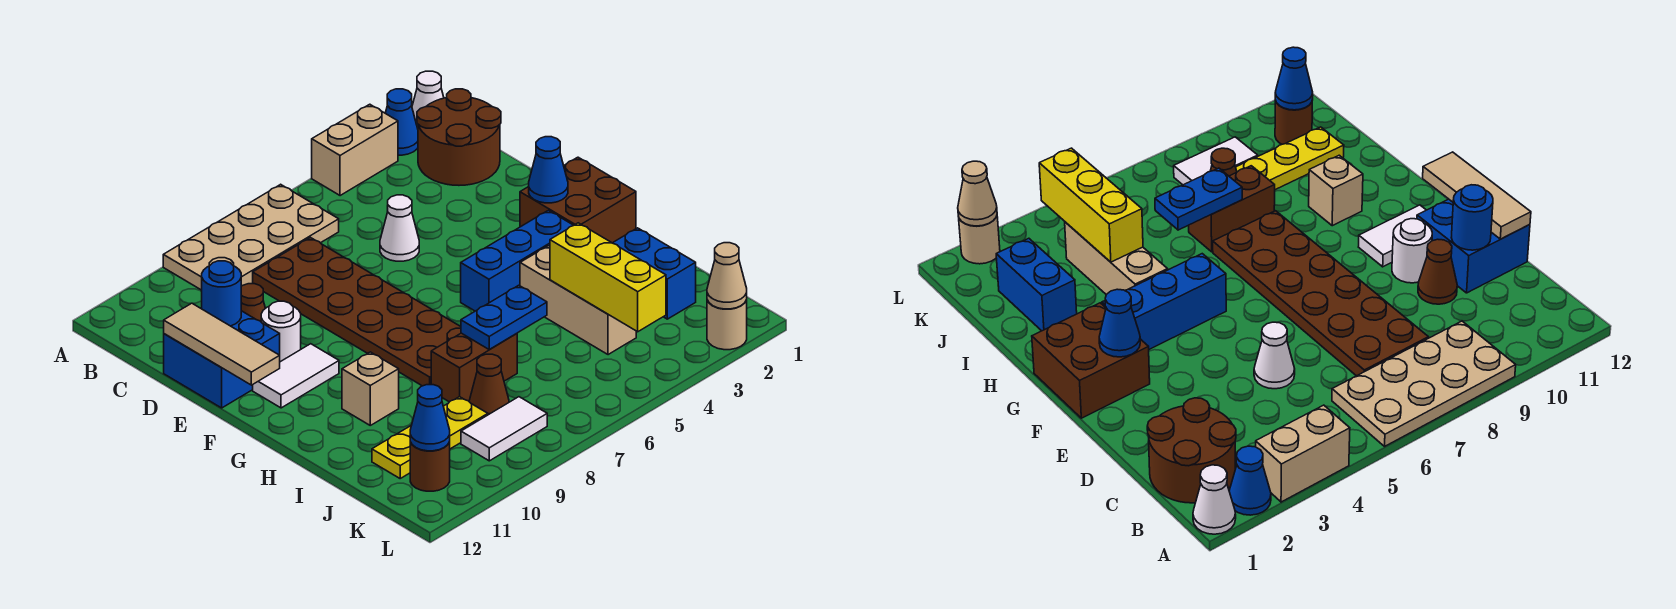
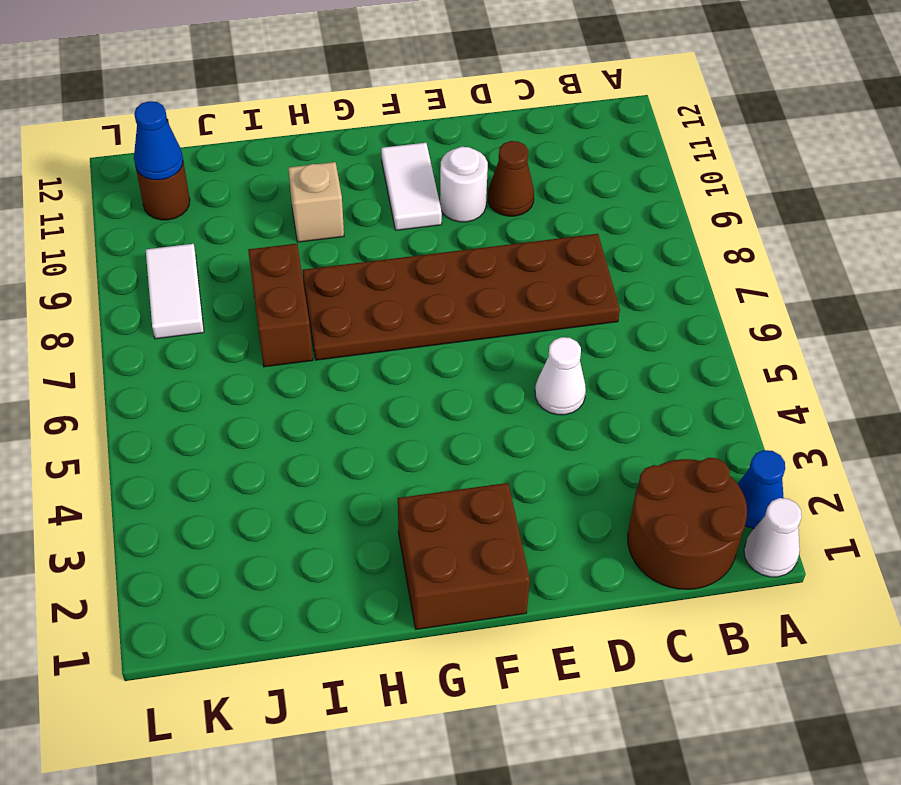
none -> tan 1x2 brick [312,104,398,196]
none -> tan 2x4 plate [163,184,339,290]
none -> blue 2x2 brick [164,311,280,408]

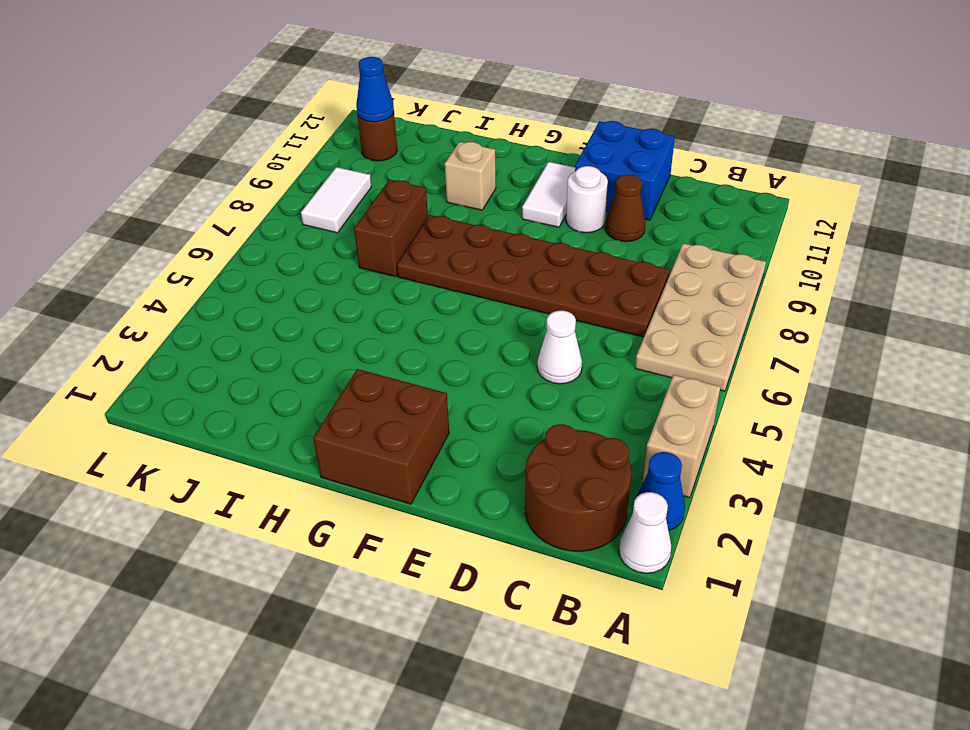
none -> blue 1x3 brick [461,210,574,311]
none -> tan 1x3 brick [520,246,636,355]
none -> blue 1x2 brick [613,228,696,319]

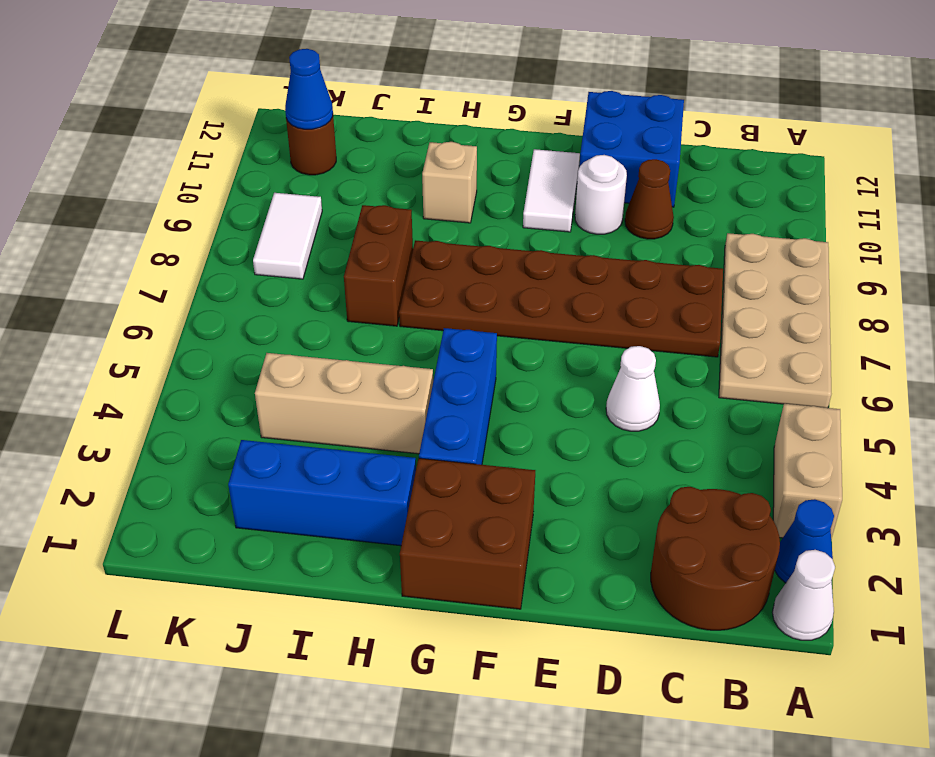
blue 1x3 brick [228,440,416,546] -> blue 1x2 brick [613,228,696,319]
none -> brown 1x1 cone [469,354,509,415]
none -> yellow 1x3 plate [372,397,488,478]
none -> tan 1x1 round brick [707,300,747,350]

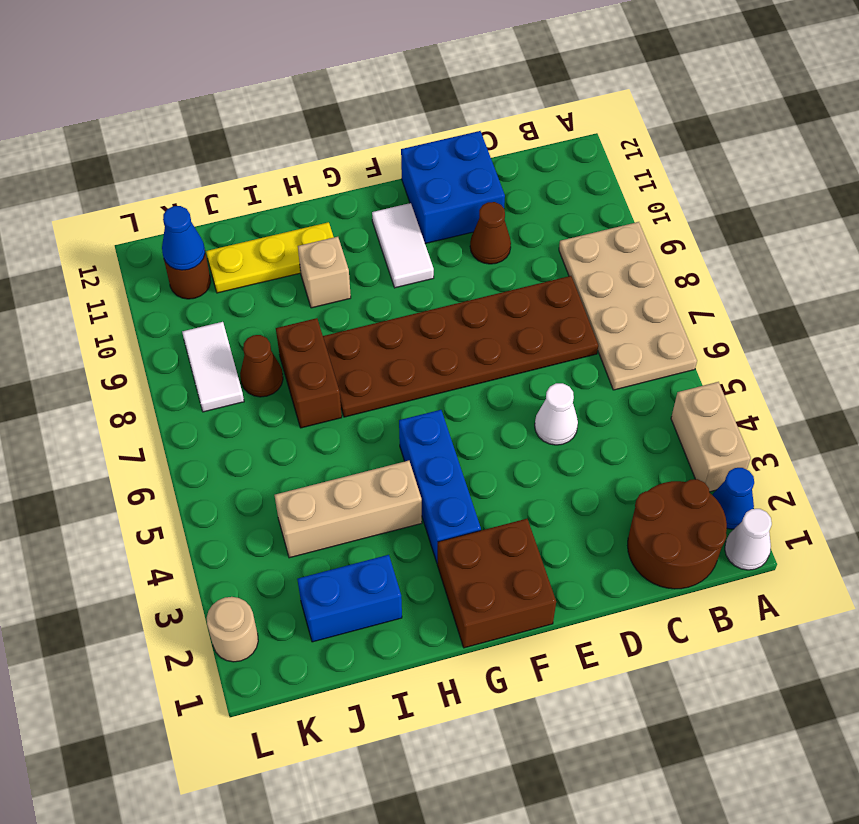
yellow 1x3 plate [206,222,334,293] -> yellow 1x3 plate turned to [372,397,488,478]
none -> white 1x1 round brick [261,301,301,362]
none -> blue 1x1 round brick [202,261,241,326]
none -> tan 1x3 tile [164,303,280,385]

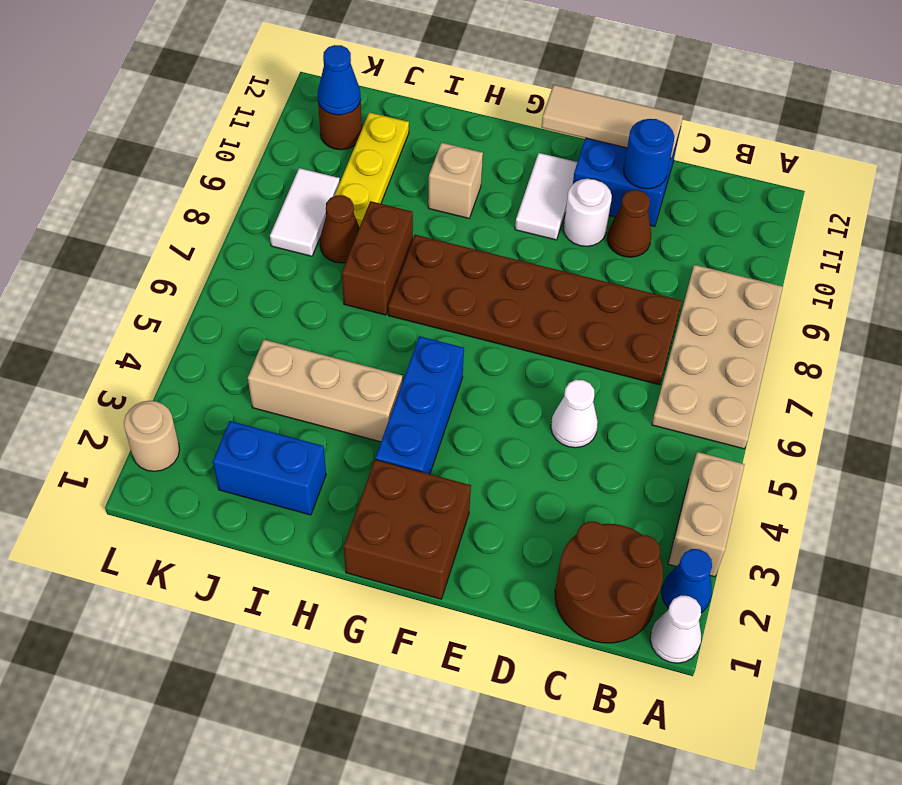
none -> blue 1x1 cone [529,137,568,203]
none -> yellow 1x3 brick [550,223,666,332]
none -> blue 1x2 plate [461,285,547,350]

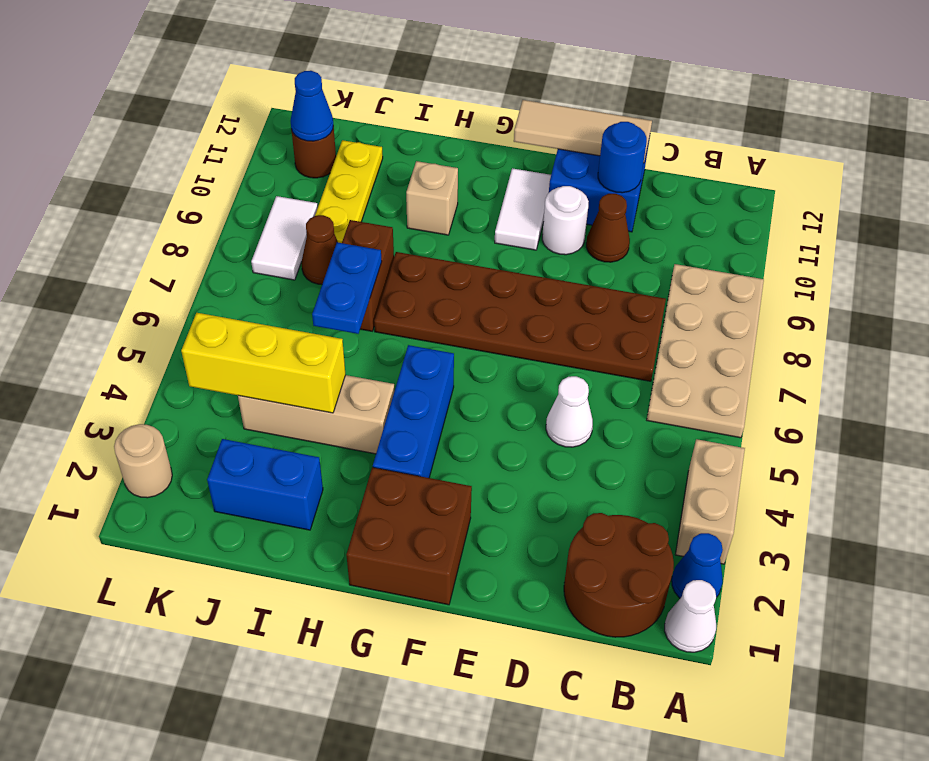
none -> blue 1x1 cone [529,137,568,203]
none -> tan 1x1 cone [707,243,747,309]

